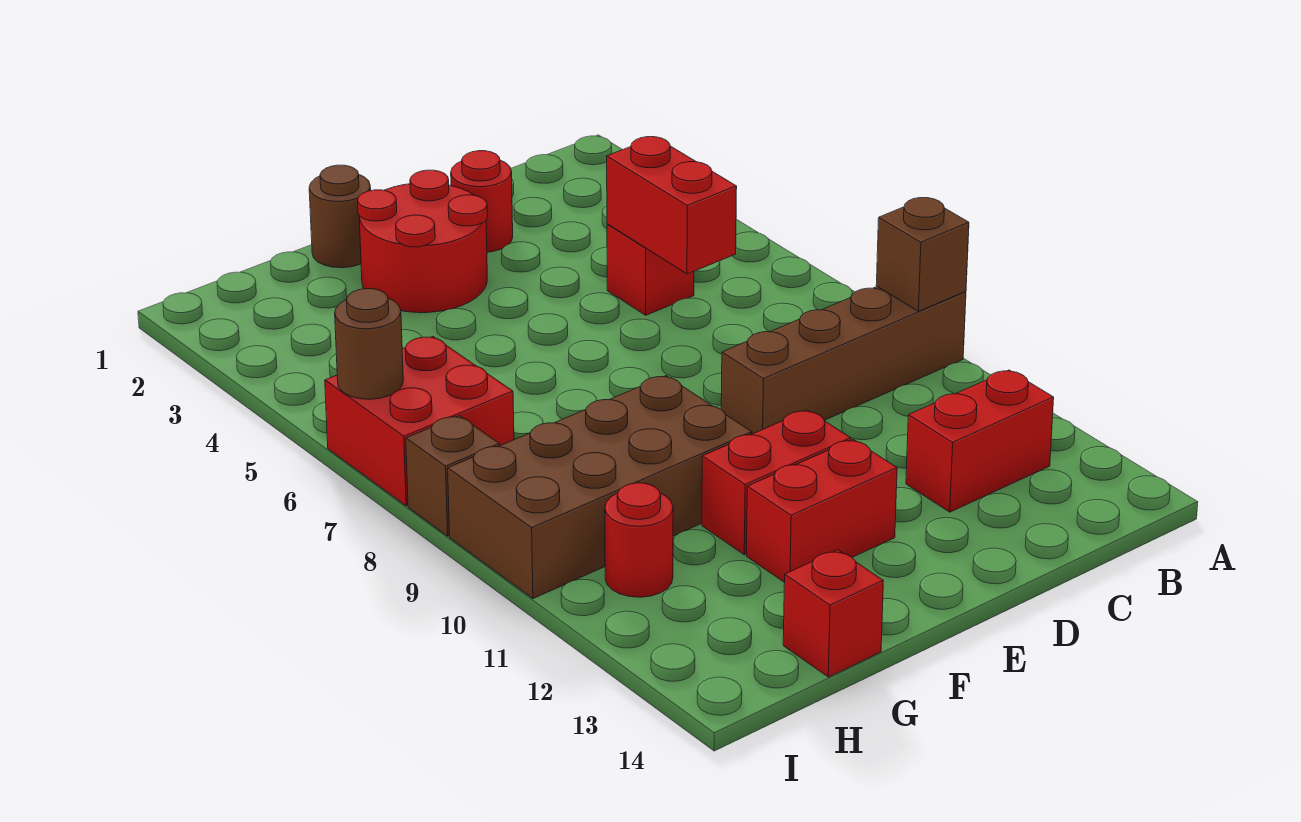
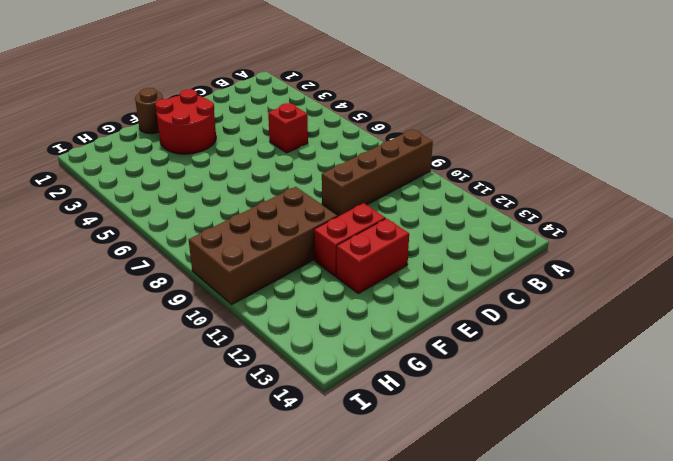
none -> red 1x2 brick [906,370,1054,512]
none -> red 1x1 round brick [451,151,513,252]
none -> red 1x1 brick [783,550,883,677]

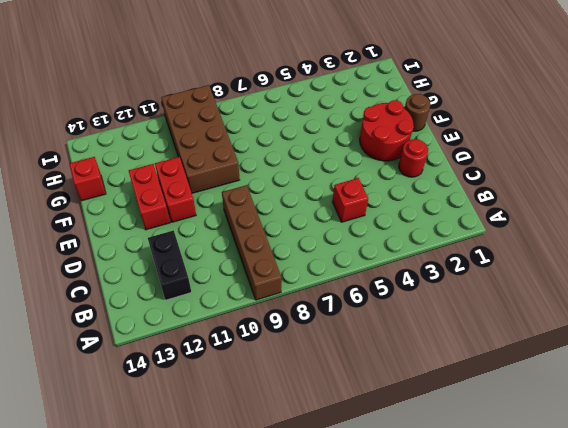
black 1x2 brick [148,230,191,300] -> red 1x2 brick [906,370,1054,512]
none -> red 2x2 brick [325,337,514,506]
none -> red 1x1 round brick [605,483,673,597]
none -> brown 1x1 brick [406,416,500,536]

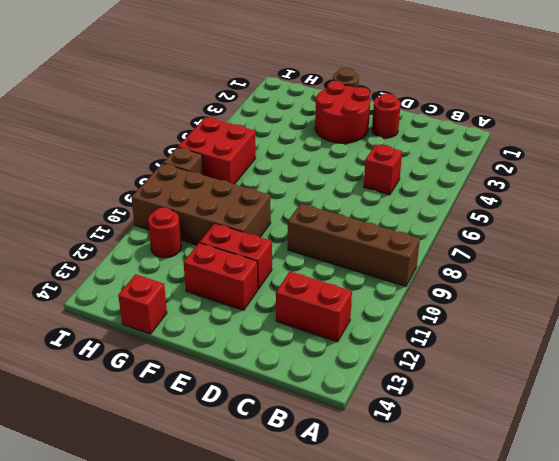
none -> brown 1x1 brick [876,198,969,311]
none -> red 1x2 brick [607,137,737,274]
none -> brown 1x1 round brick [335,289,403,399]

